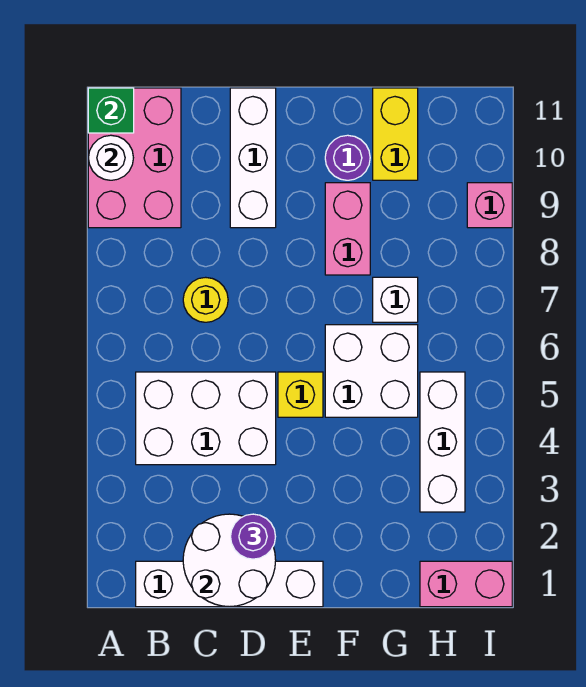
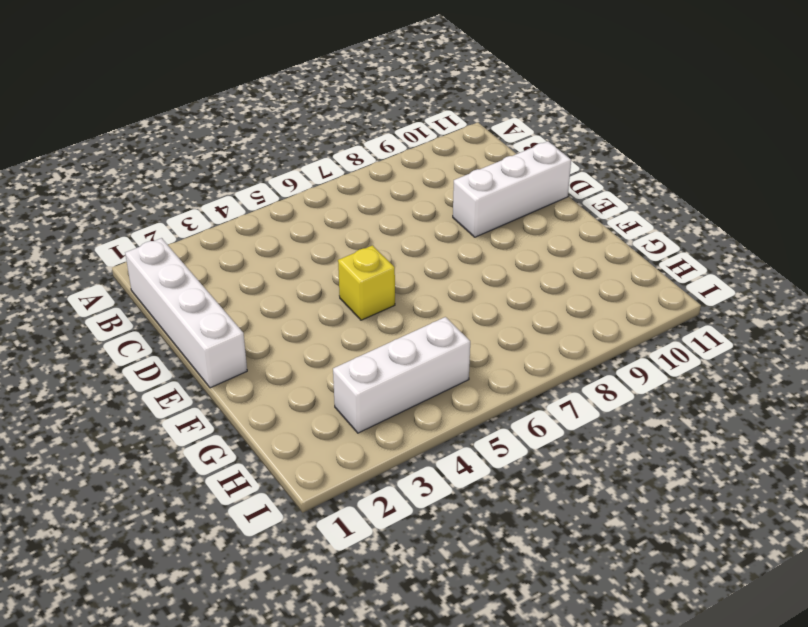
none -> pink 2x3 brick [88,88,181,228]
none -> white 2x3 brick [136,372,276,465]
none -> yellow 1x1 round brick [183,277,228,322]

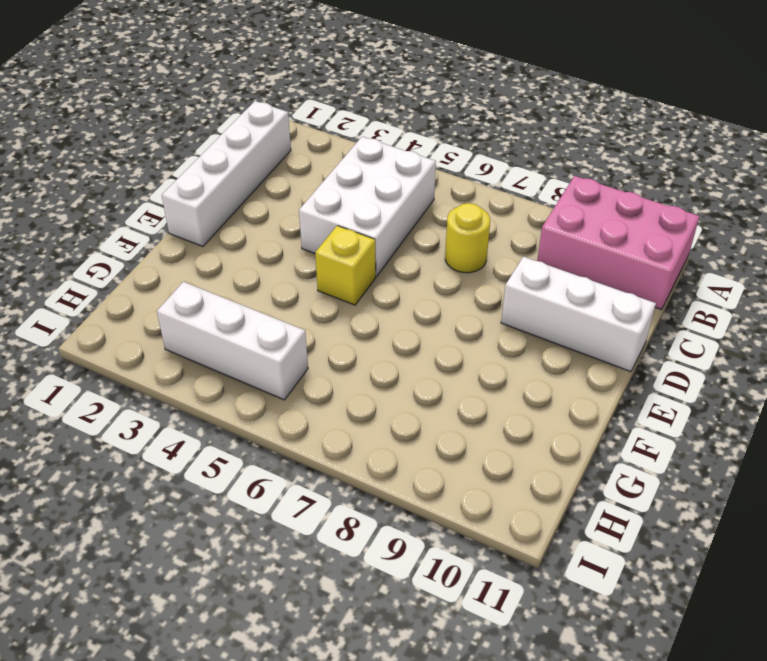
none -> white 2x2 brick [325,325,418,417]
none -> pink 1x2 brick [325,183,370,275]
none -> purple 1x1 round brick [325,135,370,180]

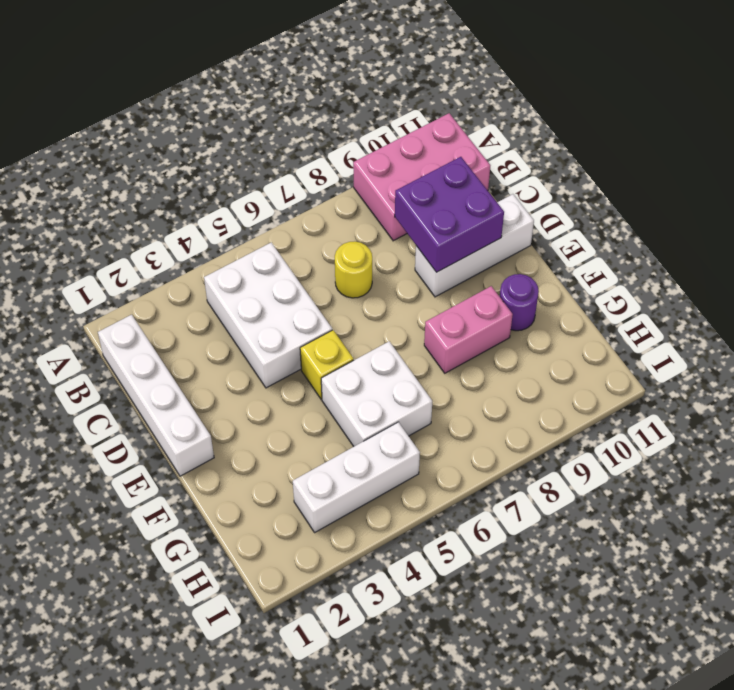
purple 2x2 brick [395,157,504,272] -> none
none -> white 1x1 brick [373,277,418,322]
none -> yellow 1x2 brick [373,88,418,180]
none -> pink 1x2 brick [420,561,512,607]

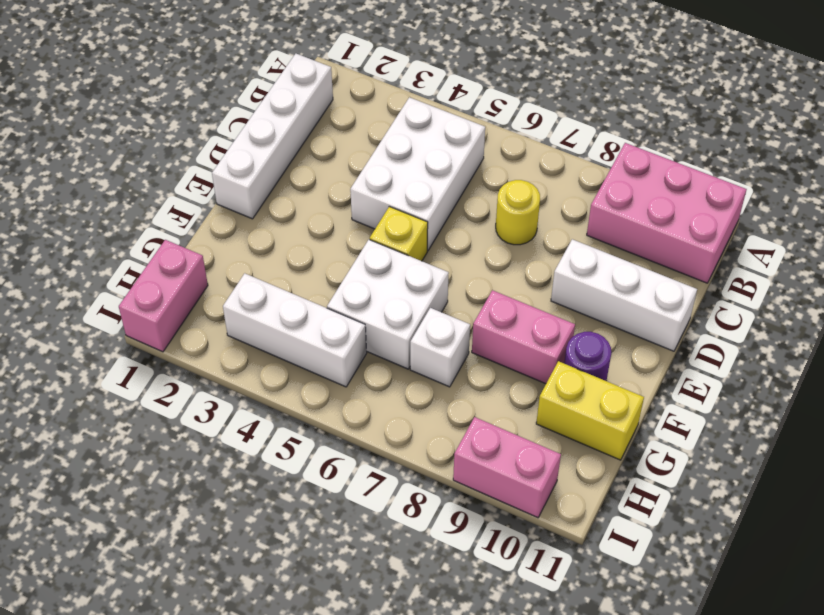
pink 1x2 brick [453,417,561,518] -> pink 1x1 brick [467,183,512,228]
none -> white 1x1 round brick [88,135,133,180]
none -> green 1x1 brick [88,88,134,133]
none -> white 2x2 round brick [183,514,276,607]

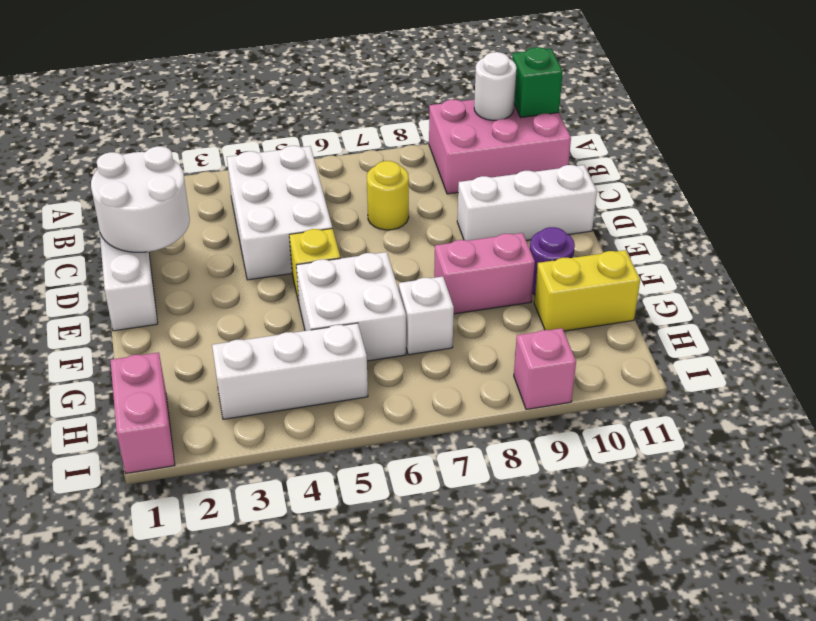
none -> purple 1x1 round brick [231,514,276,559]

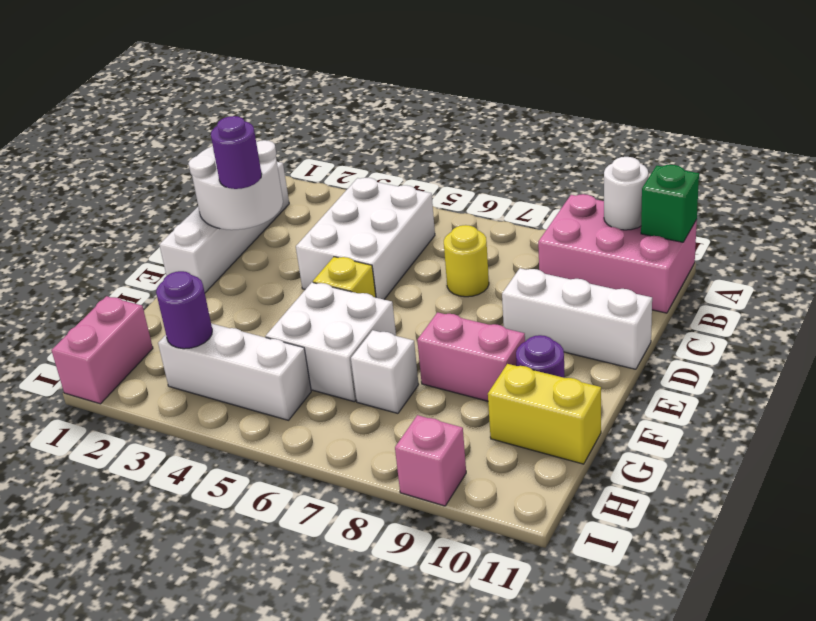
purple 1x1 round brick [156,271,212,349] -> none

